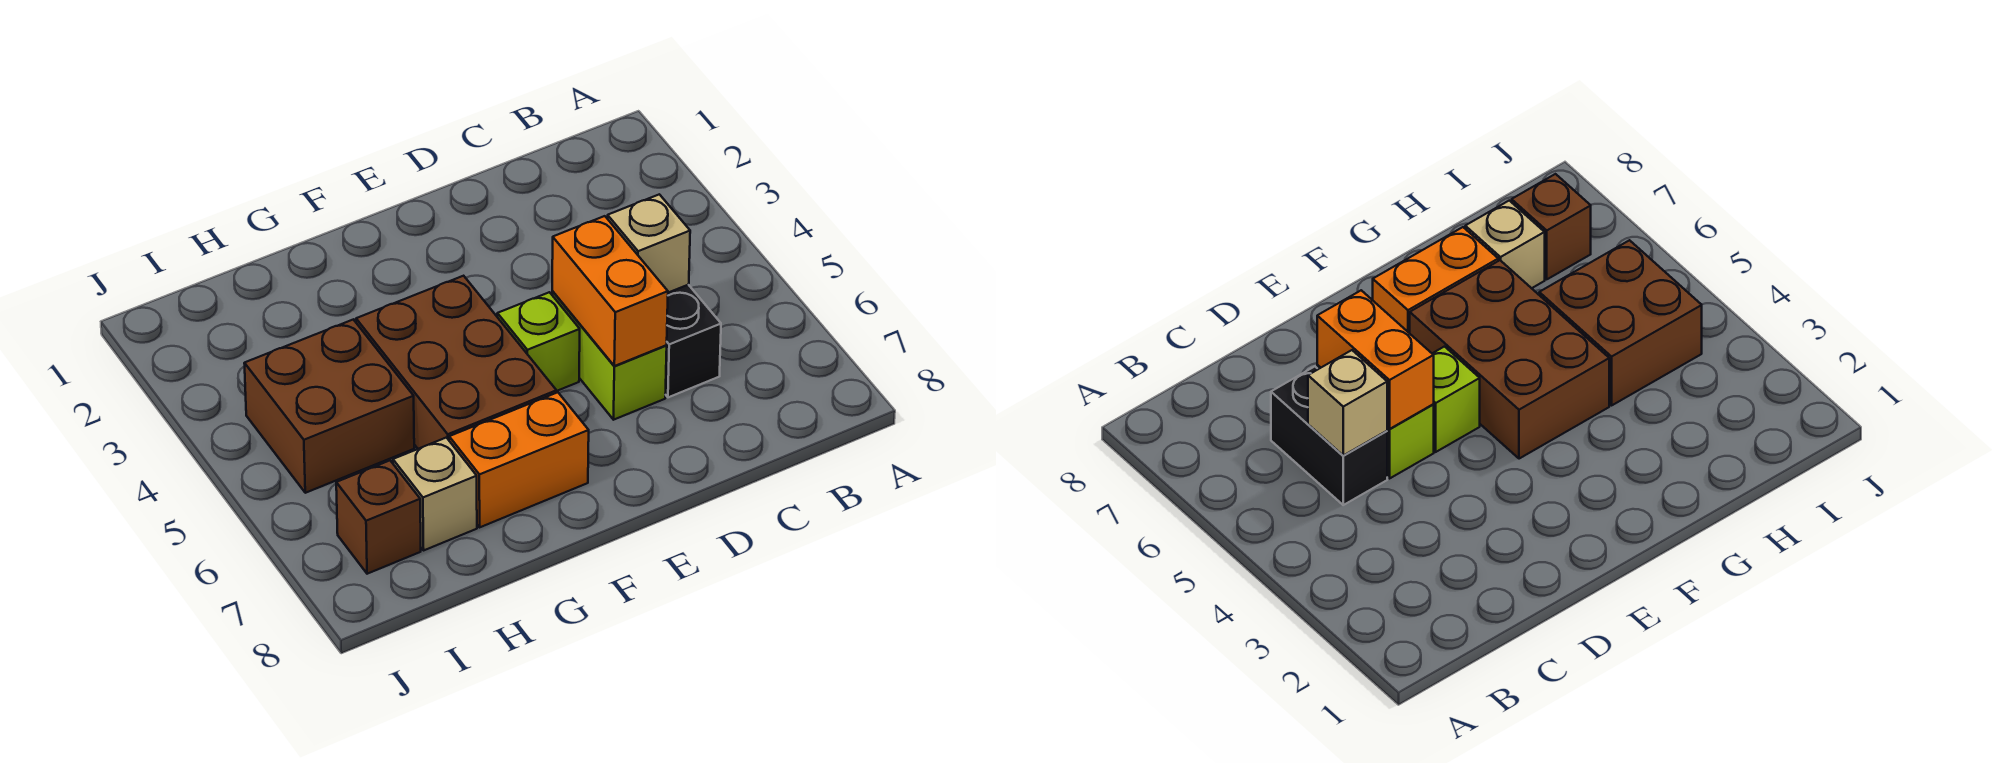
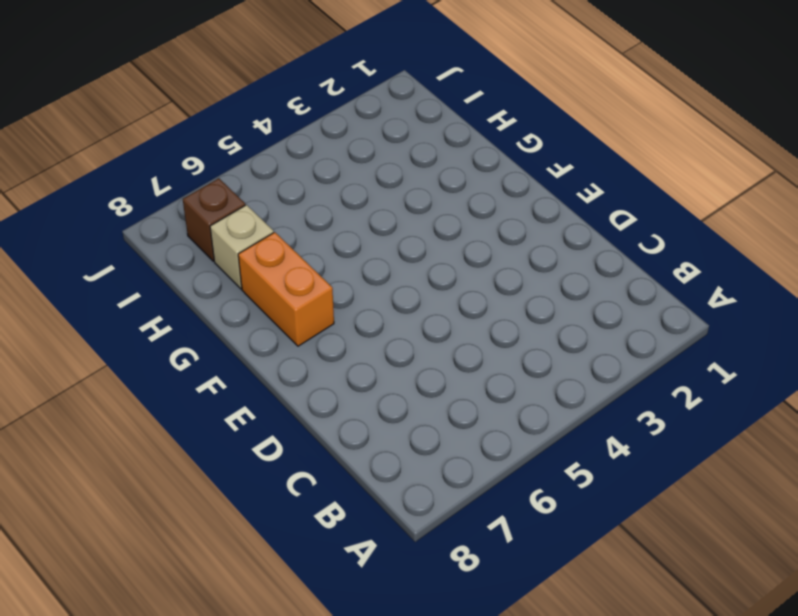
none -> black 1x2 brick [665,285,721,397]
none -> lime 1x2 brick [552,291,667,420]

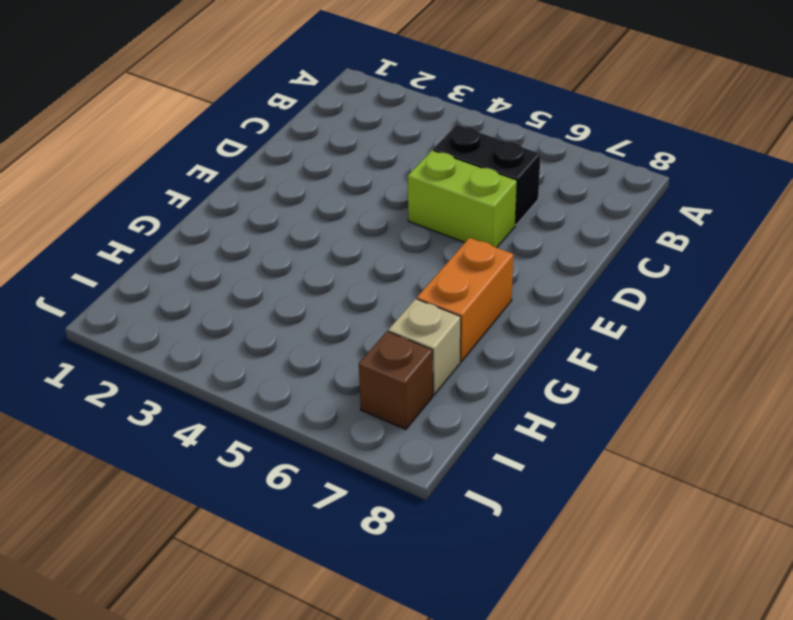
none -> lime 1x1 brick [497,292,580,391]
none -> brown 2x3 brick [356,276,557,449]

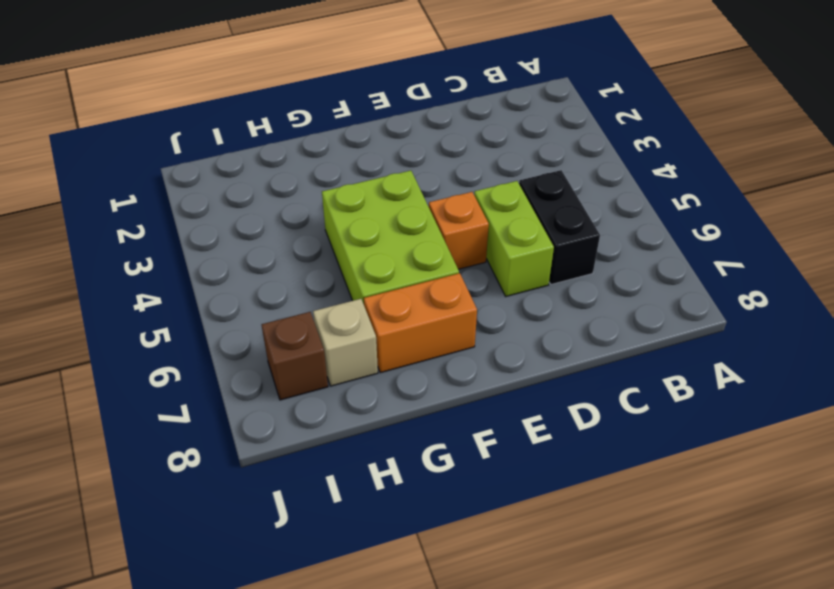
orange 1x1 brick [429,192,489,269] -> lime 1x1 brick [497,292,580,391]
lime 2x3 brick [322,171,459,304] -> brown 2x3 brick [356,276,557,449]
none -> brown 2x2 brick [244,320,414,493]
none -> tan 1x1 brick [608,194,690,293]

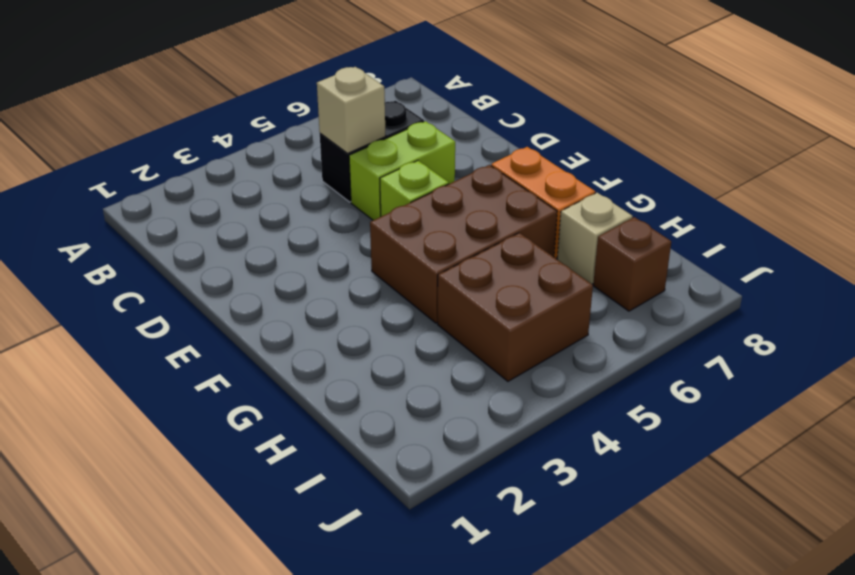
none -> orange 1x2 brick [552,216,668,366]

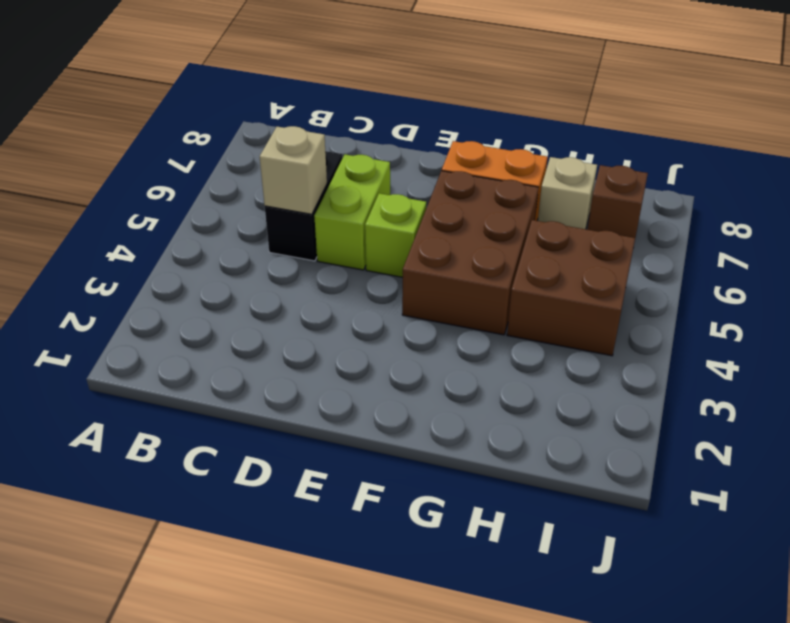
none -> orange 1x2 brick [552,216,668,366]

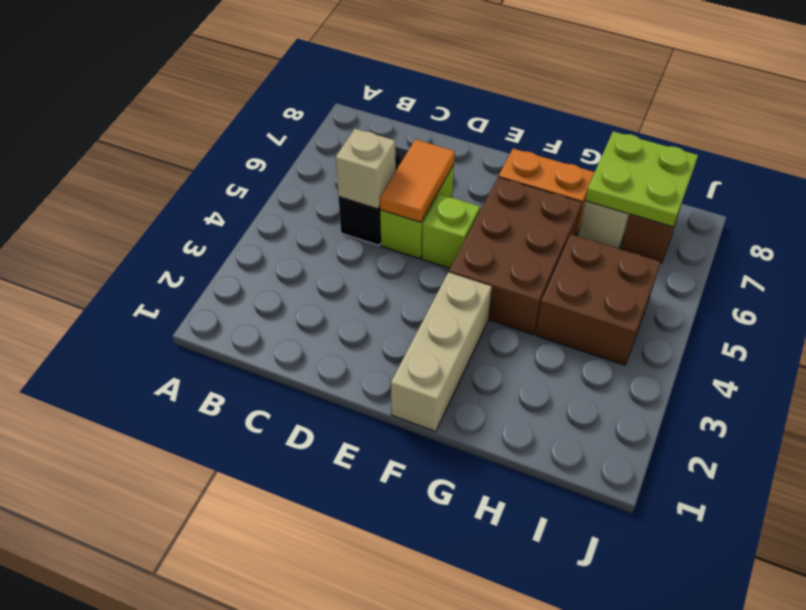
orange 1x2 tile [380,139,455,222] -> orange 1x2 brick [552,216,668,366]
tan 1x3 brick [391,272,492,432] -> none
lime 2x2 plate [585,131,698,227] -> none

